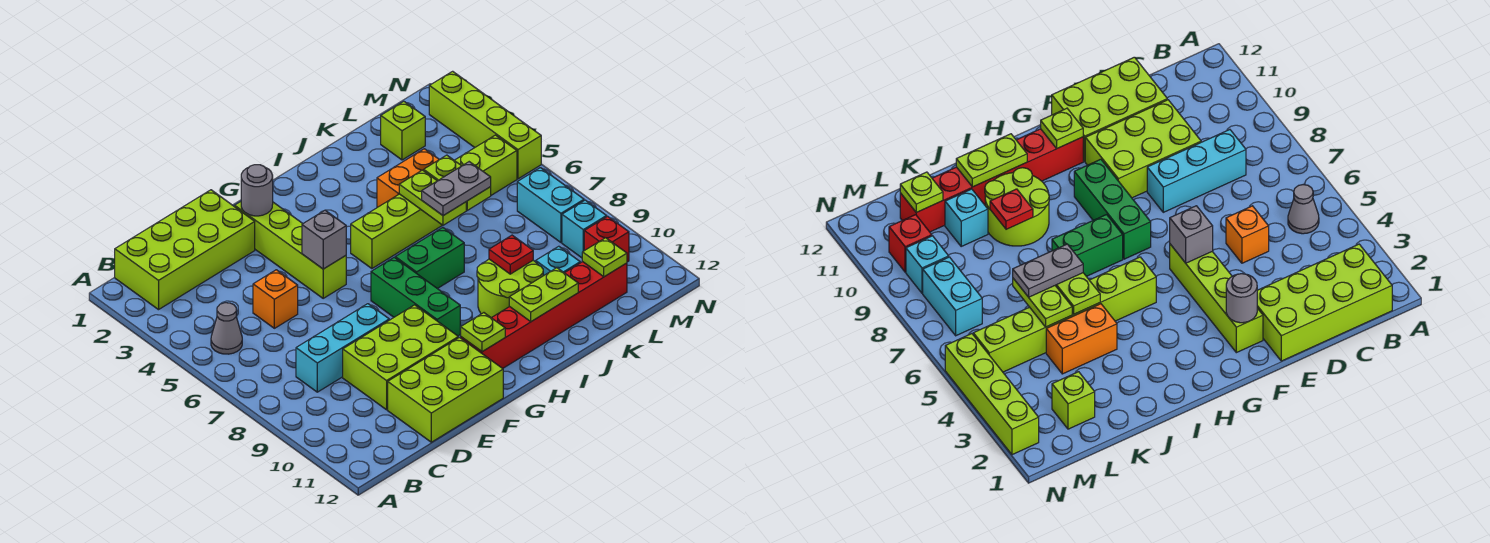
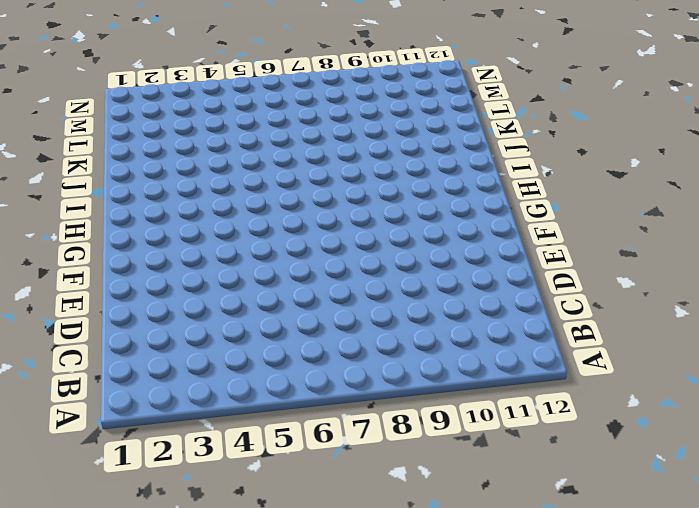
none -> lime 2x4 brick [115,190,255,310]
none -> grey 1x1 cone [211,303,242,354]
none -> cyan 1x3 brick [296,304,389,392]

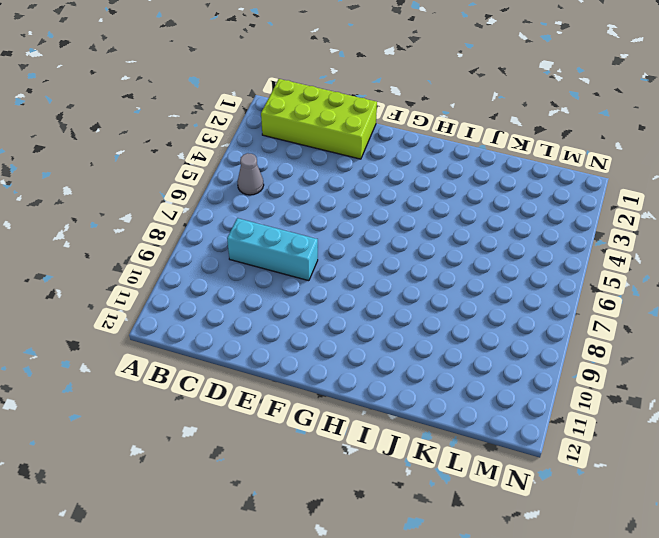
none -> orange 1x1 brick [253,270,298,328]
none -> lime 2x3 brick [343,305,458,410]
none -> lime 2x3 brick [388,338,503,442]

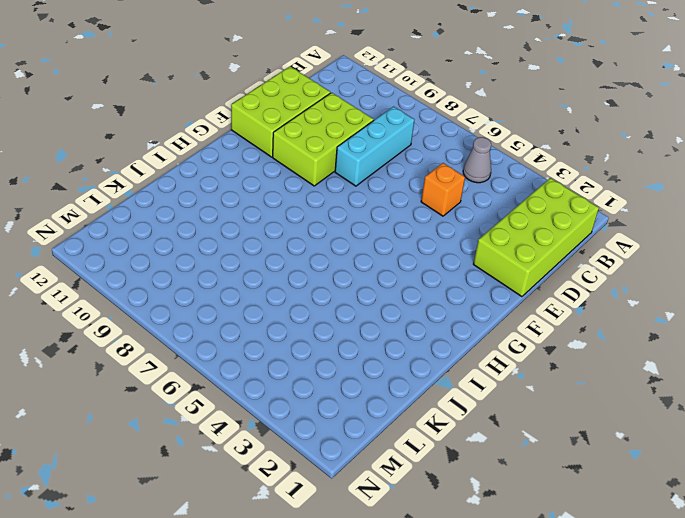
none -> lime 1x4 brick [235,202,346,298]
none -> green 1x3 brick [371,257,460,336]
none -> red 1x6 brick [461,262,627,368]

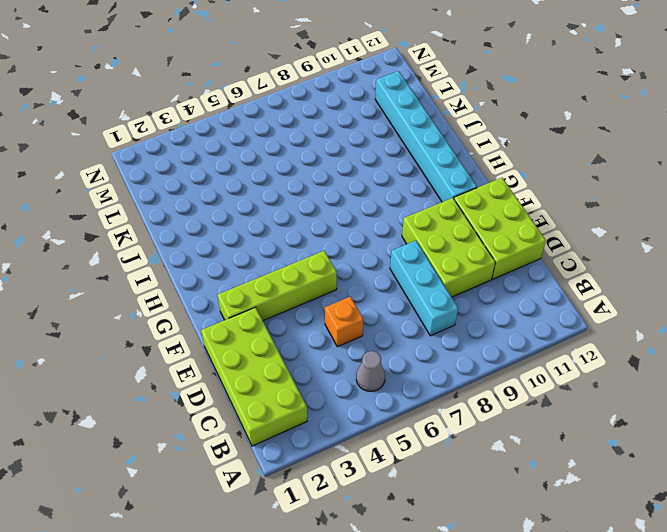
cyan 1x6 brick [375,71,477,202] -> red 1x6 brick [461,262,627,368]
none -> green 1x3 brick [371,257,460,336]
none -> lime 1x6 brick [351,135,517,269]
none -> green 1x2 brick [395,228,464,289]

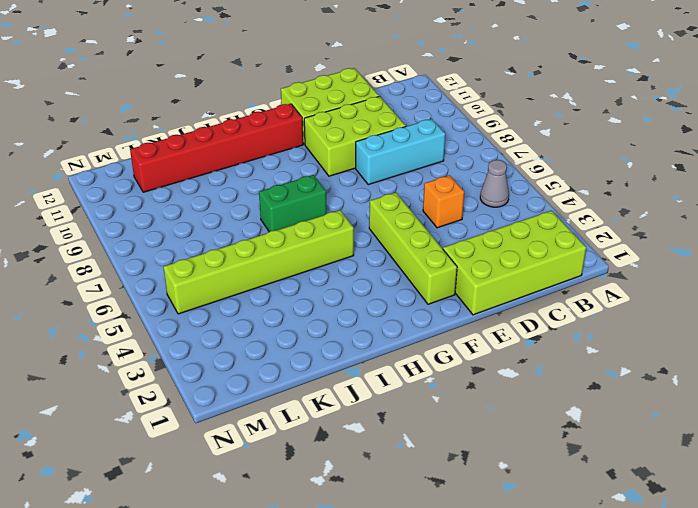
none -> green 1x3 brick [371,257,460,336]
none -> lime 2x2 round brick [477,259,543,318]
none -> orange 1x2 brick [377,149,439,207]

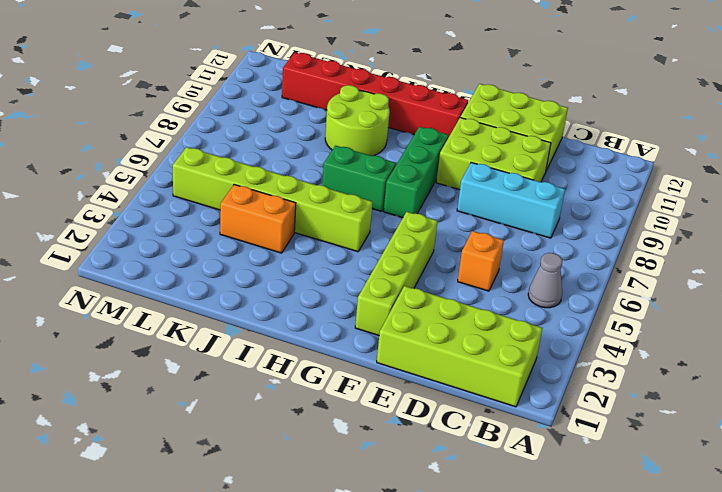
none -> cyan 1x1 brick [536,246,580,276]
none -> lime 1x1 brick [381,101,425,160]
none -> cyan 1x2 brick [517,168,584,242]

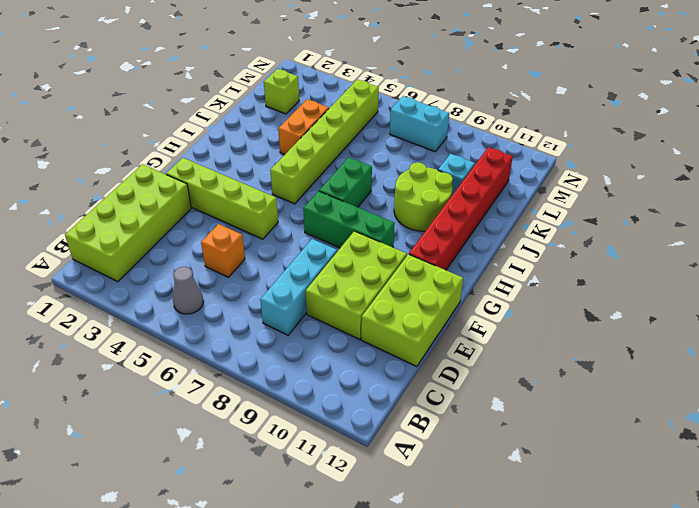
none -> cyan 1x1 brick [562,200,607,258]
none -> red 1x1 brick [584,216,629,262]
none -> lime 1x4 brick [429,71,541,179]

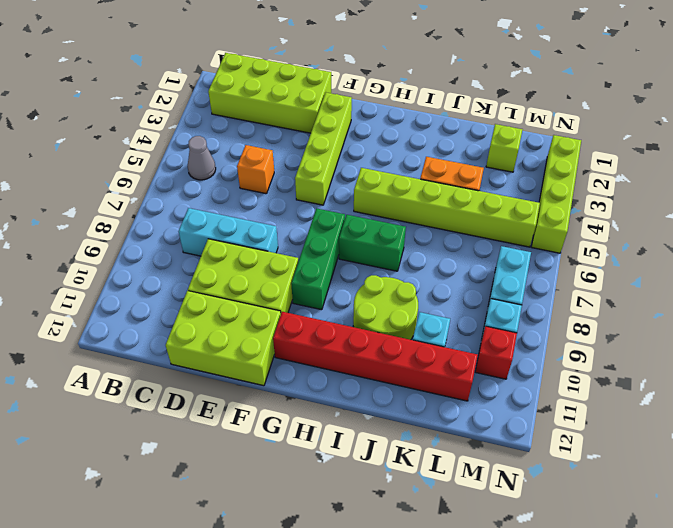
none -> grey 1x1 round brick [241,165,273,216]
none -> grey 1x1 brick [302,210,346,269]
none -> lime 1x1 plate [461,313,505,352]

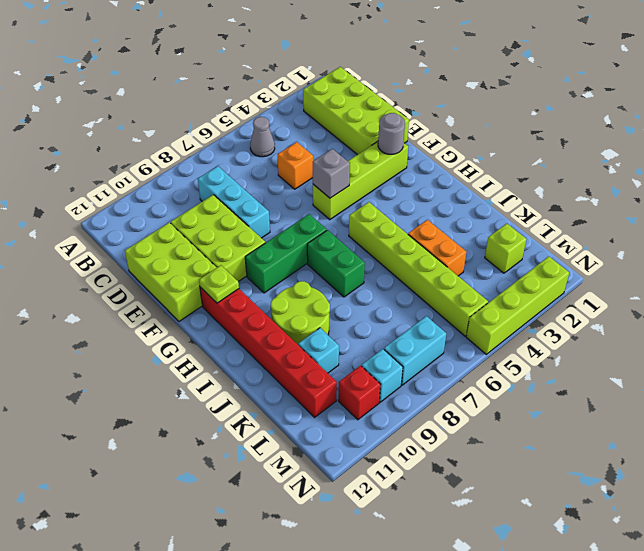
none -> lime 1x2 plate [509,268,578,321]
none -> lime 1x2 plate [399,170,466,225]
none -> red 1x1 plate [489,235,533,274]

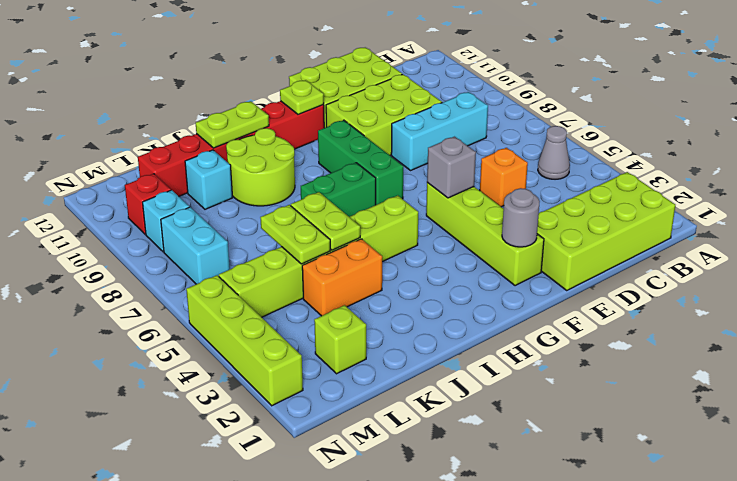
none -> red 1x1 plate [489,235,533,274]
none -> lime 1x1 plate [582,238,627,277]
none -> grey 1x2 plate [422,162,491,216]

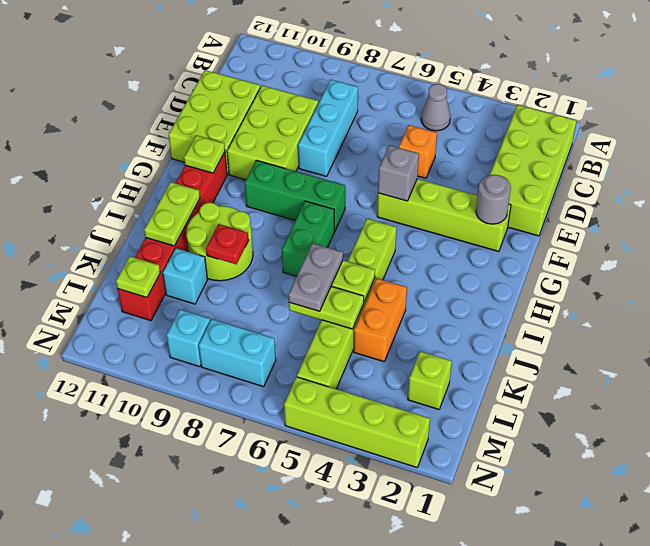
none -> red 1x1 brick [584,216,629,262]

